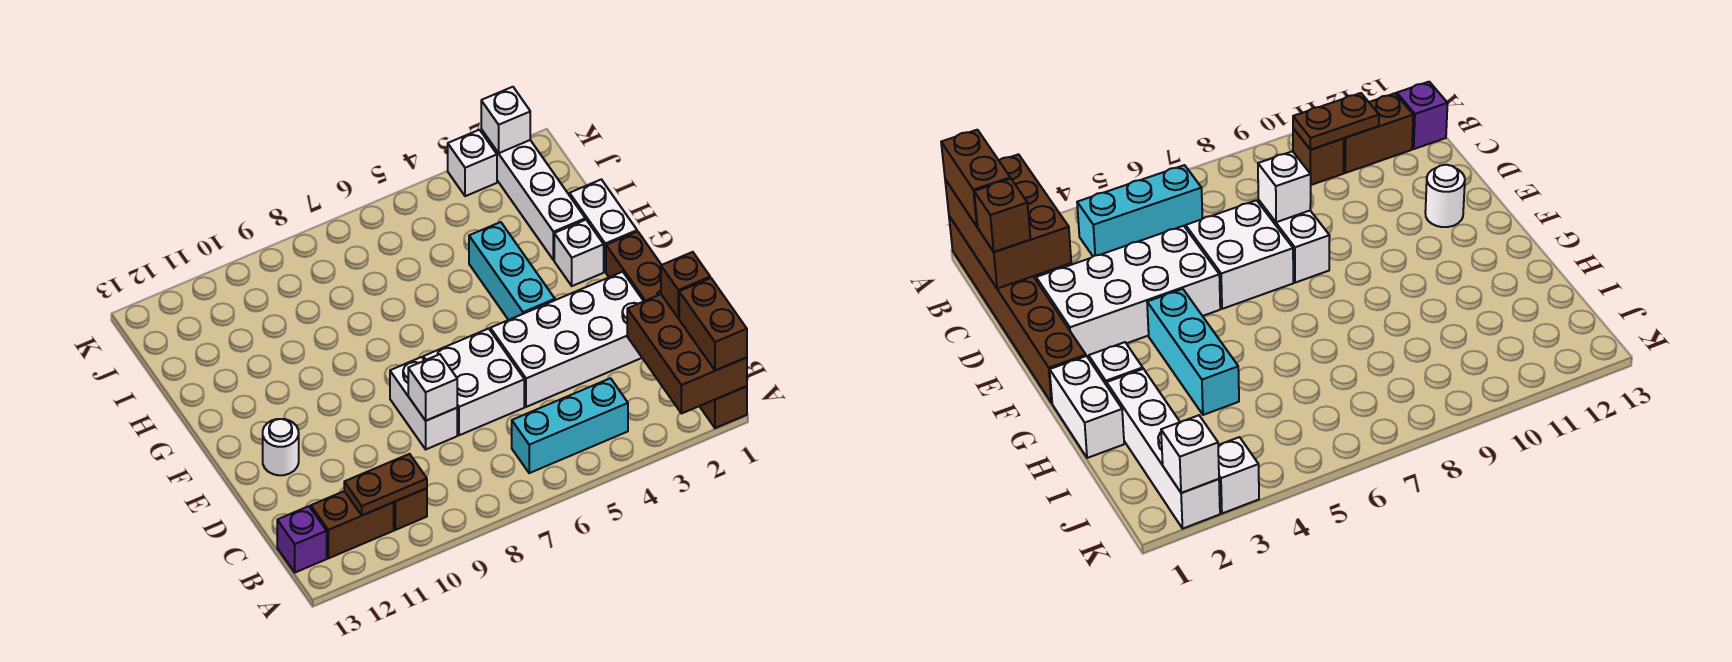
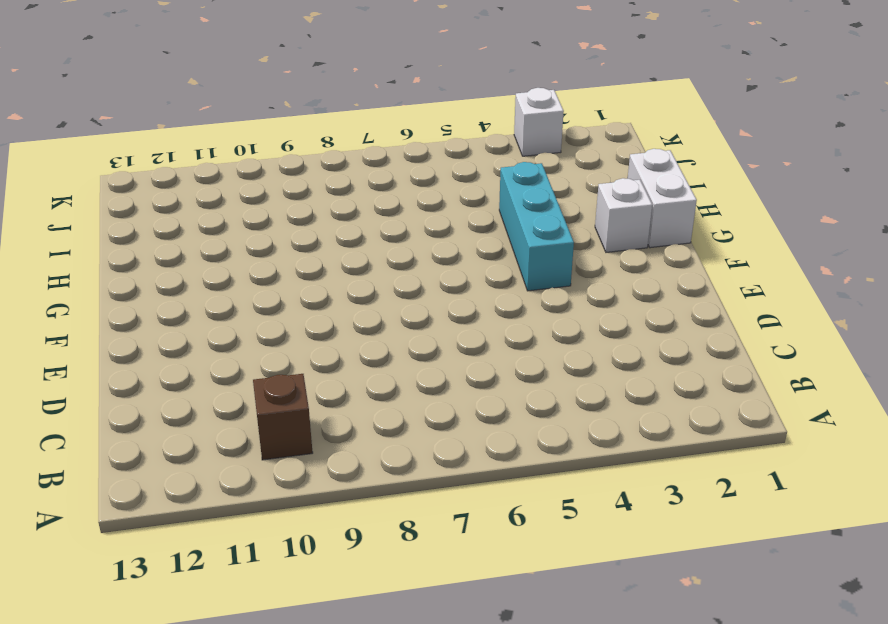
none -> brown 1x6 brick [606,232,747,428]
none -> cyan 1x3 brick [512,378,628,473]
none -> brown 1x2 brick [311,491,394,558]

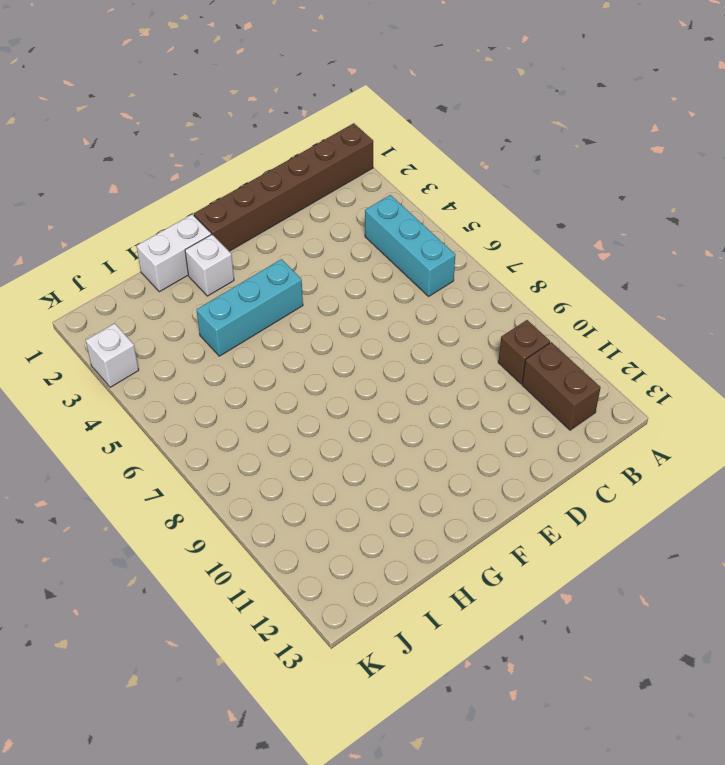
none -> purple 1x1 brick [277,506,327,572]
none -> white 2x4 brick [490,272,644,407]
none -> white 2x2 brick [423,329,524,435]

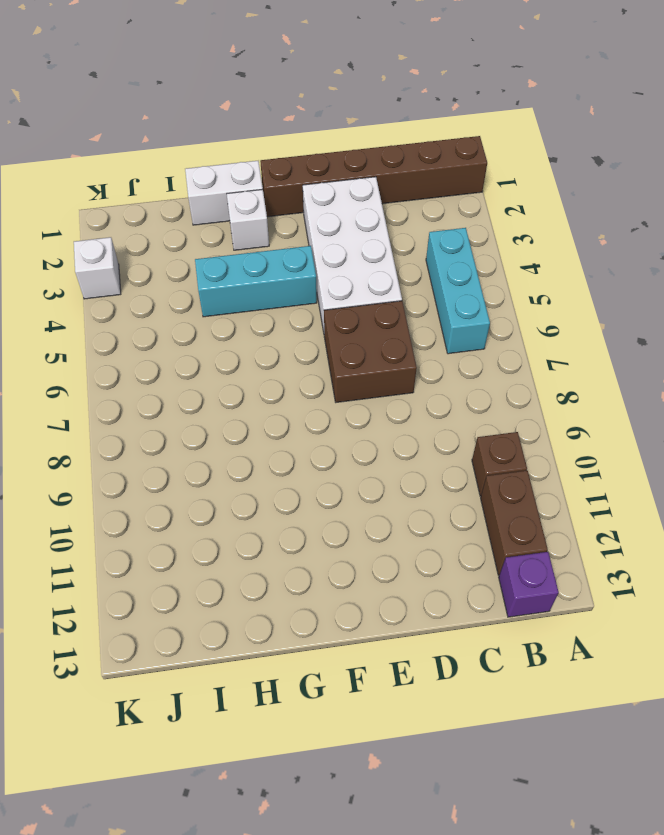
brown 2x2 brick [324,301,417,402] -> white 2x2 brick [423,329,524,435]
none -> white 1x2 brick [390,357,457,449]
none -> white 1x1 round brick [263,419,299,475]
none -> white 1x4 brick [481,129,585,260]

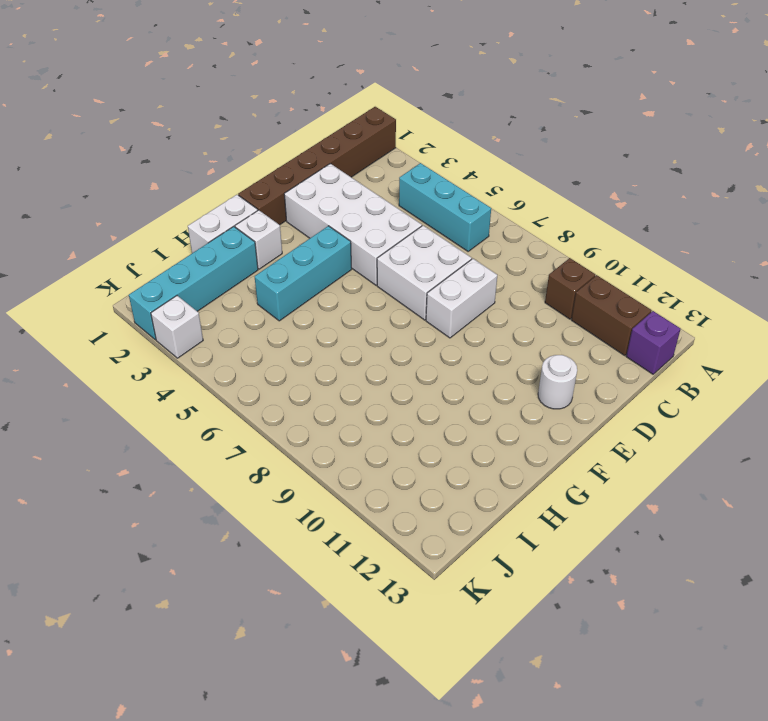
cyan 1x4 brick [129,226,258,340] -> white 1x4 brick [481,129,585,260]
none -> brown 2x3 brick [627,294,747,414]
none -> brown 1x2 plate [344,454,427,515]
none -> white 1x1 brick [408,354,457,421]

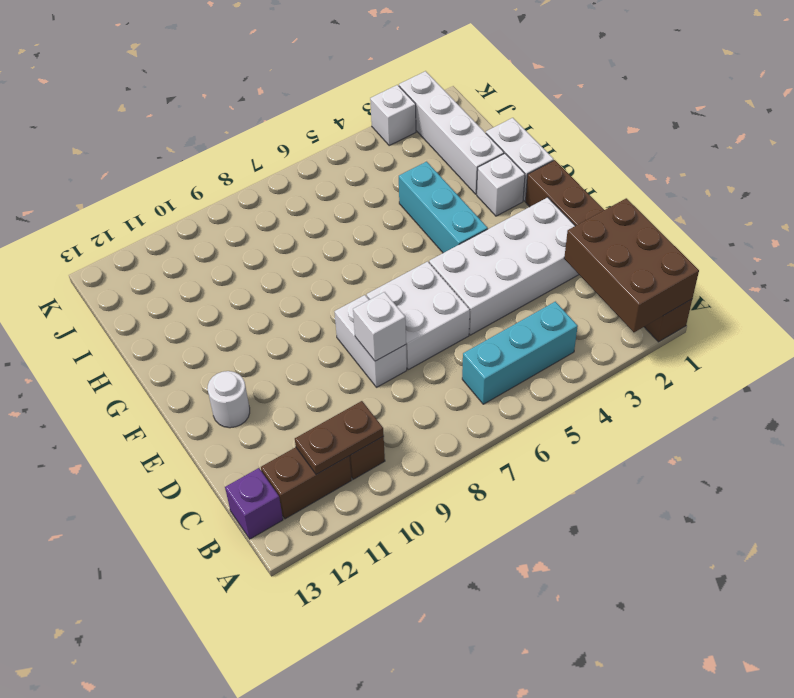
none -> white 1x1 brick [481,87,530,153]
none -> brown 1x2 brick [679,278,747,371]
none -> brown 1x1 brick [661,252,710,318]

